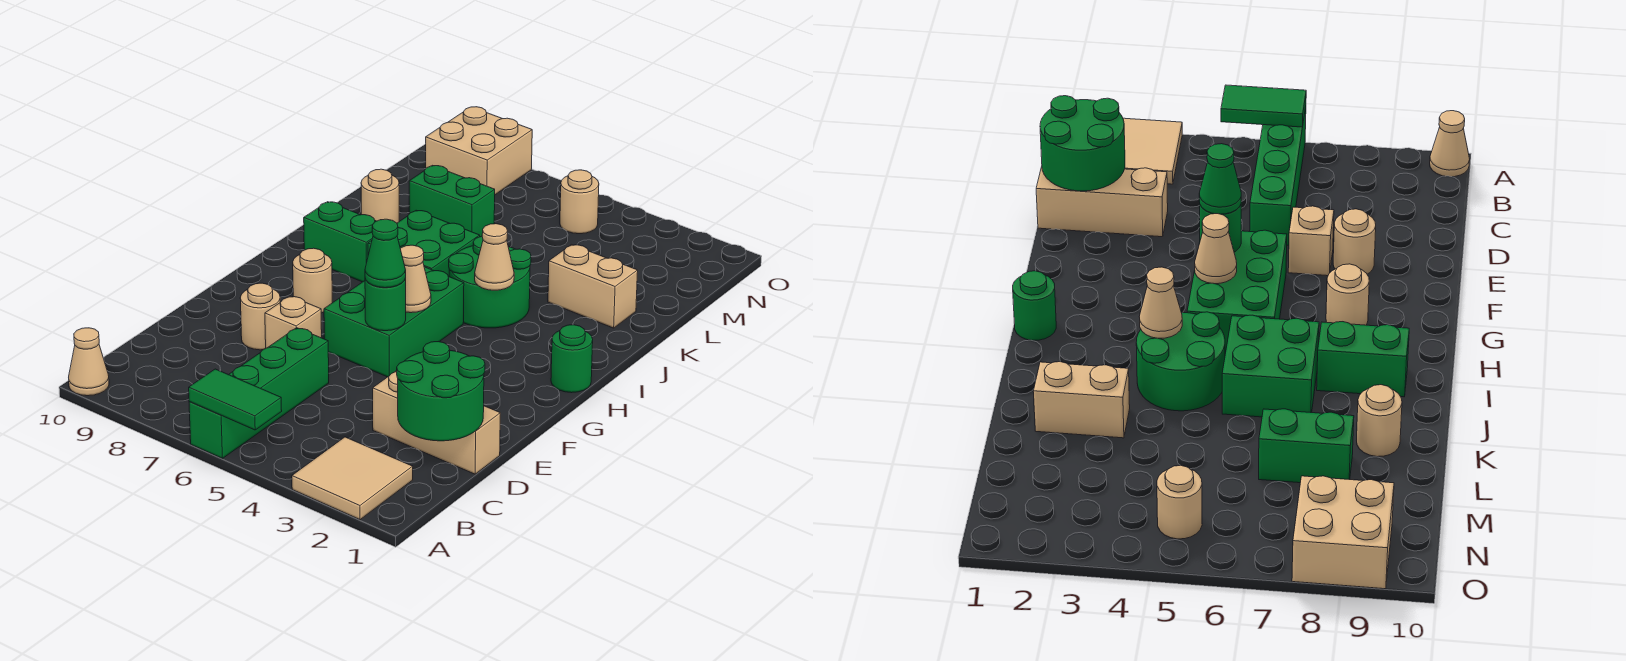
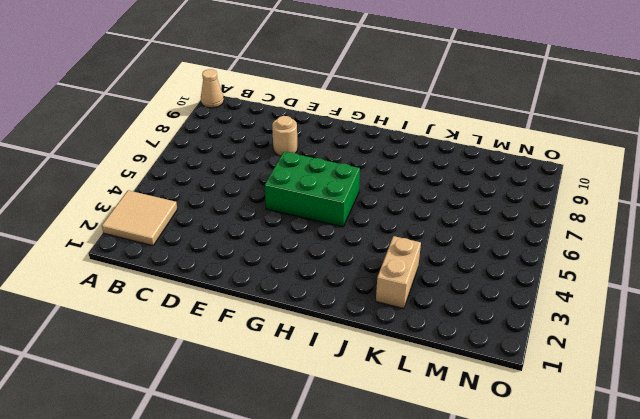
none -> green 1x4 brick [189,328,329,458]
none -> tan 1x3 brick [373,371,500,474]
none -> tan 1x1 brick [265,296,322,348]

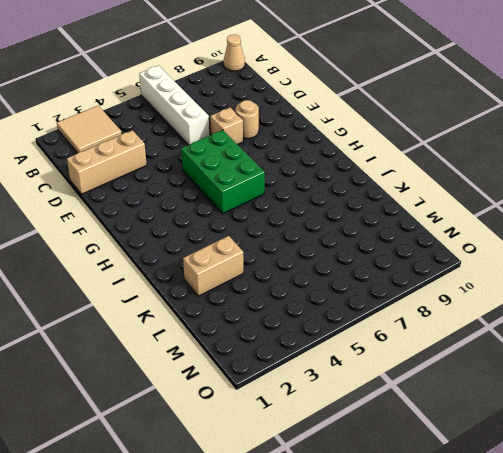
white 1x4 brick [139,65,209,145] -> green 1x4 brick [189,328,329,458]
none -> tan 1x1 round brick [293,248,332,313]
none -> green 1x1 round brick [551,325,593,393]
none -> green 2x2 round brick [449,236,531,328]

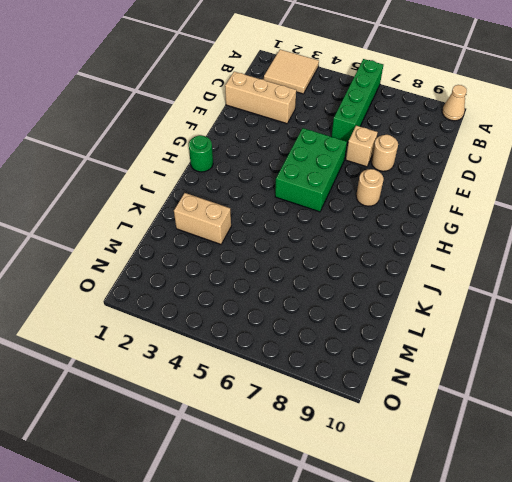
none -> green 2x2 round brick [449,236,531,328]
none -> green 2x2 brick [368,210,480,277]
none -> green 1x2 brick [304,202,376,282]

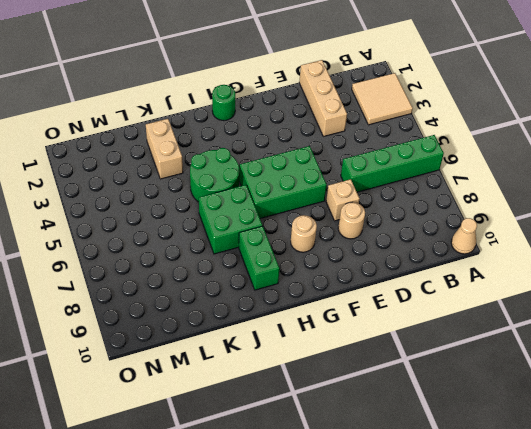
none -> tan 1x1 round brick [361,169,399,223]
none -> green 1x2 brick [409,165,495,237]
none -> tan 1x1 round brick [560,170,599,234]

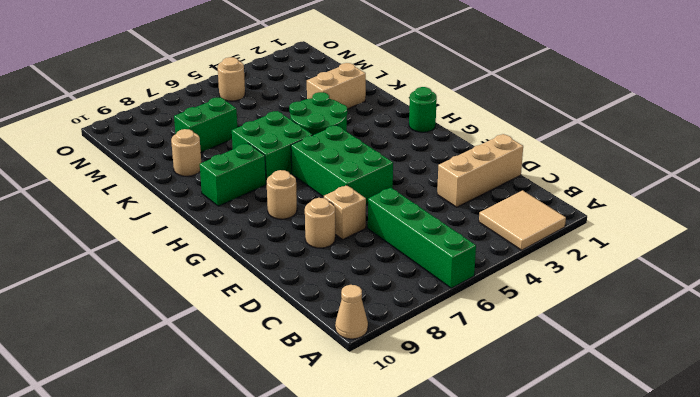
none -> tan 2x2 brick [426,107,532,195]
none -> green 1x2 tile [189,369,282,430]
none -> green 2x2 round brick [397,342,485,441]

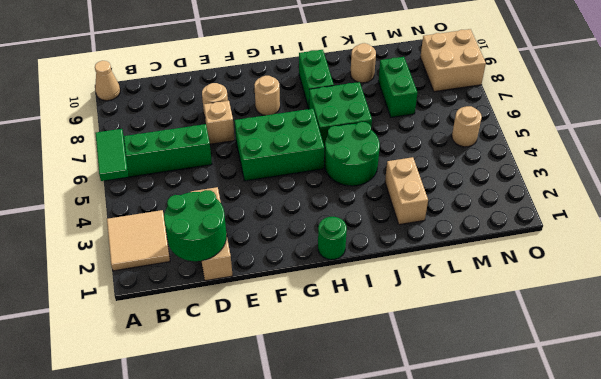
none -> green 1x1 round brick [365,278,406,331]
none -> tan 1x1 cone [400,245,431,313]
none -> tan 1x1 cone [475,224,514,290]

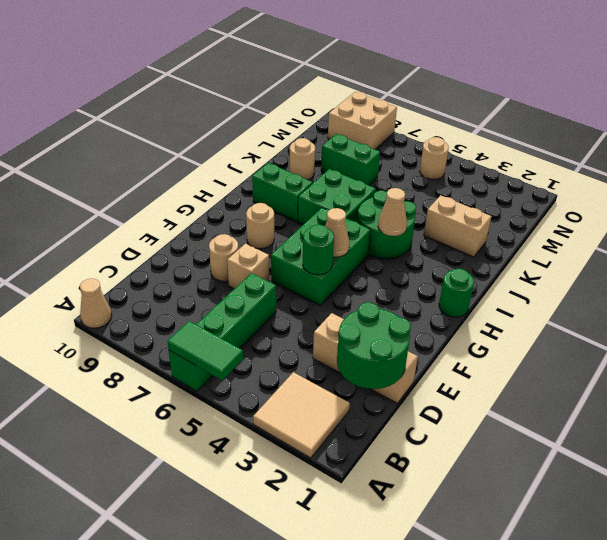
none -> green 1x1 cone [365,219,406,288]

